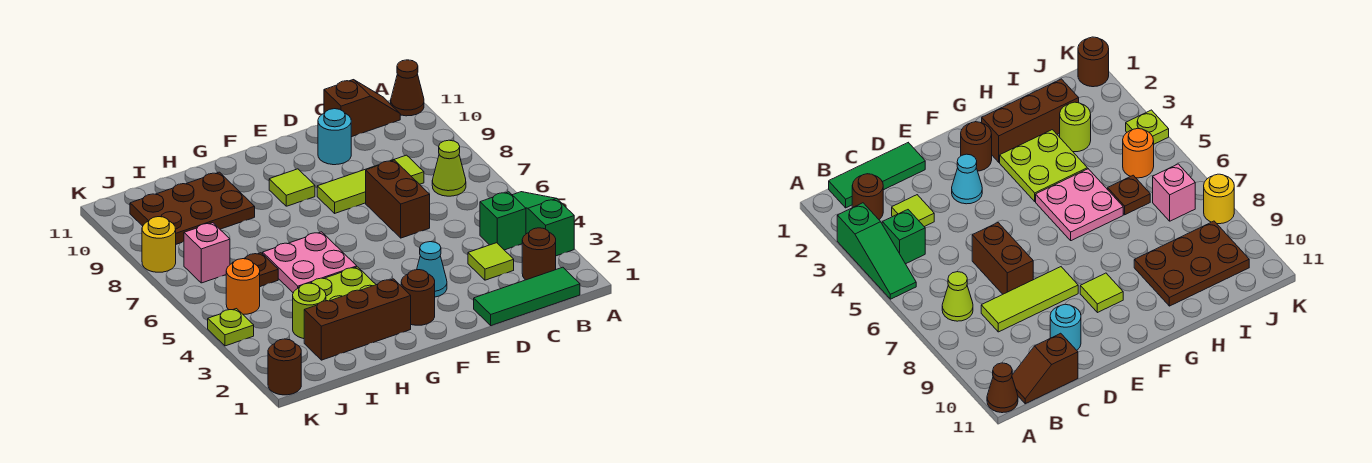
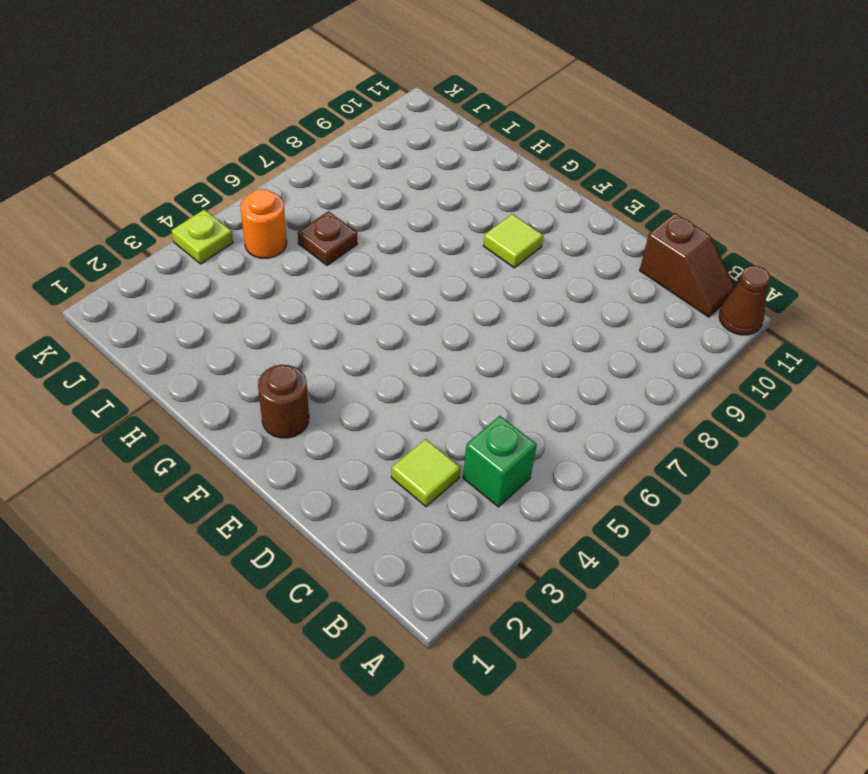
none -> green 1x3 slope [513,192,574,256]
none -> green 1x3 tile [474,267,580,326]
none -> brown 1x1 round brick [522,228,556,280]

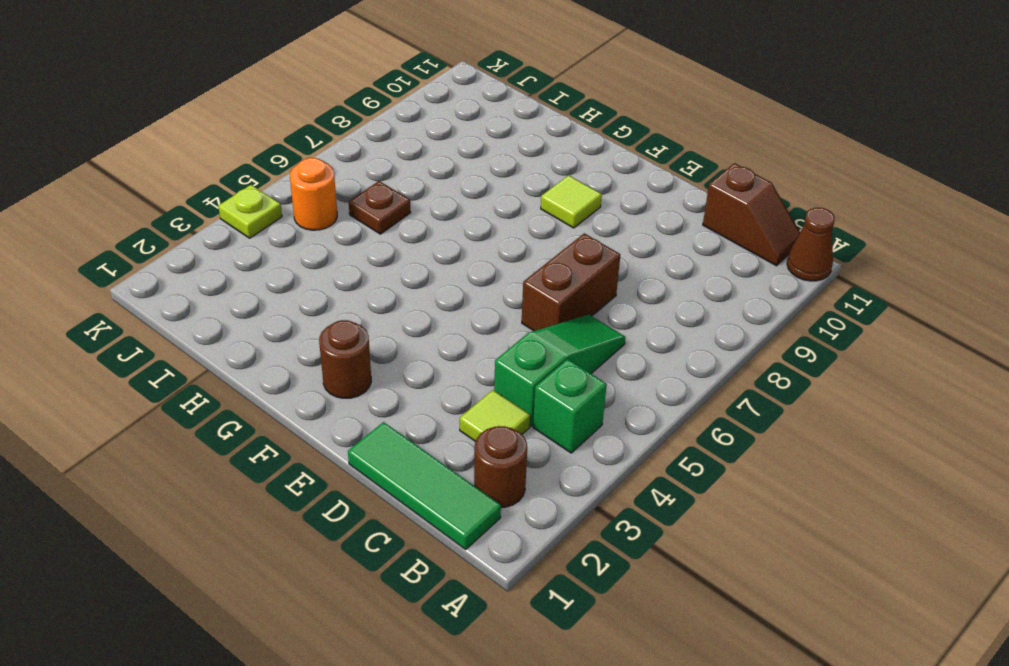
green 1x3 slope [494,315,626,426] -> green 1x3 slope moved to [513,192,574,256]
none -> lime 1x1 cone [432,140,466,196]
none -> lime 1x3 tile [317,155,424,213]
none -> cyan 1x1 round brick [318,109,351,165]

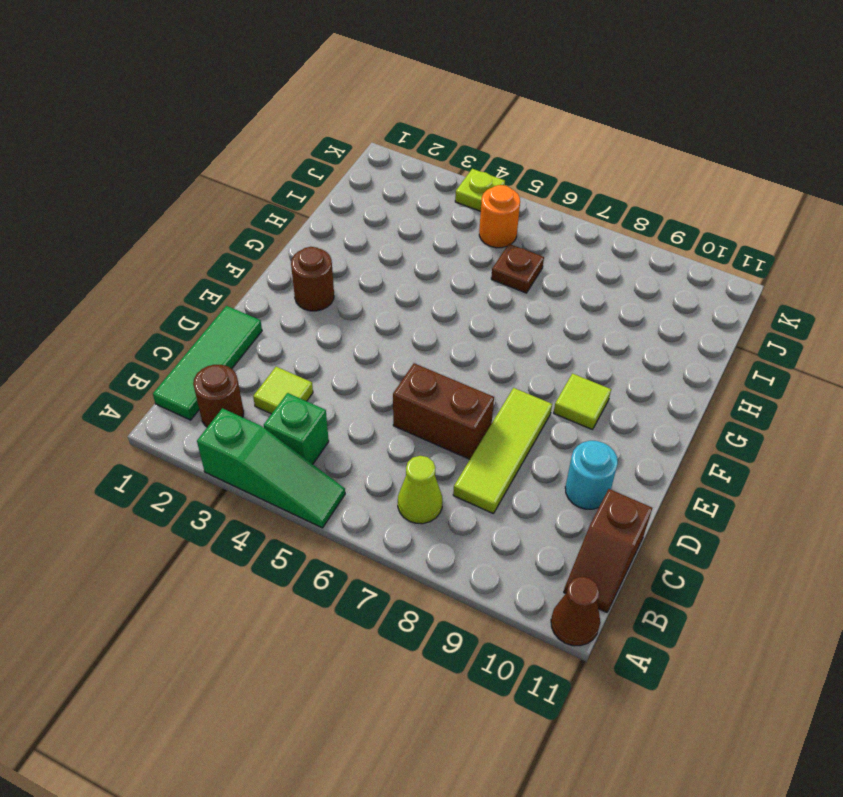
none -> cyan 1x1 cone [417,242,447,297]
none -> brown 1x3 brick [304,279,411,360]
none -> lime 2x2 plate [299,267,376,301]

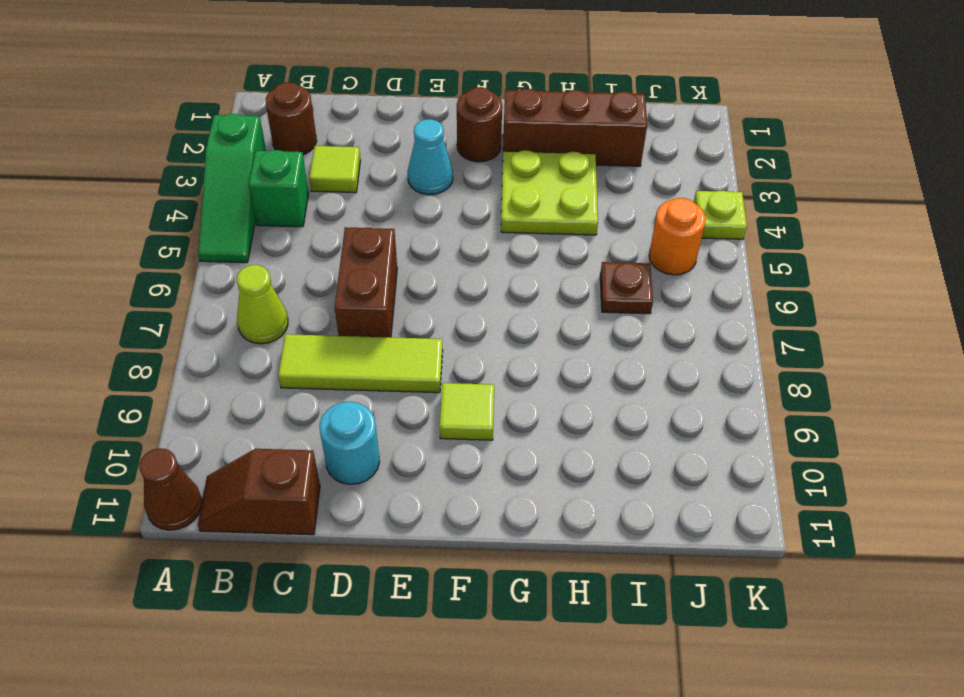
none -> green 1x3 tile [474,267,580,326]
none -> pink 2x2 plate [263,232,357,293]
none -> brown 2x3 plate [130,172,255,244]

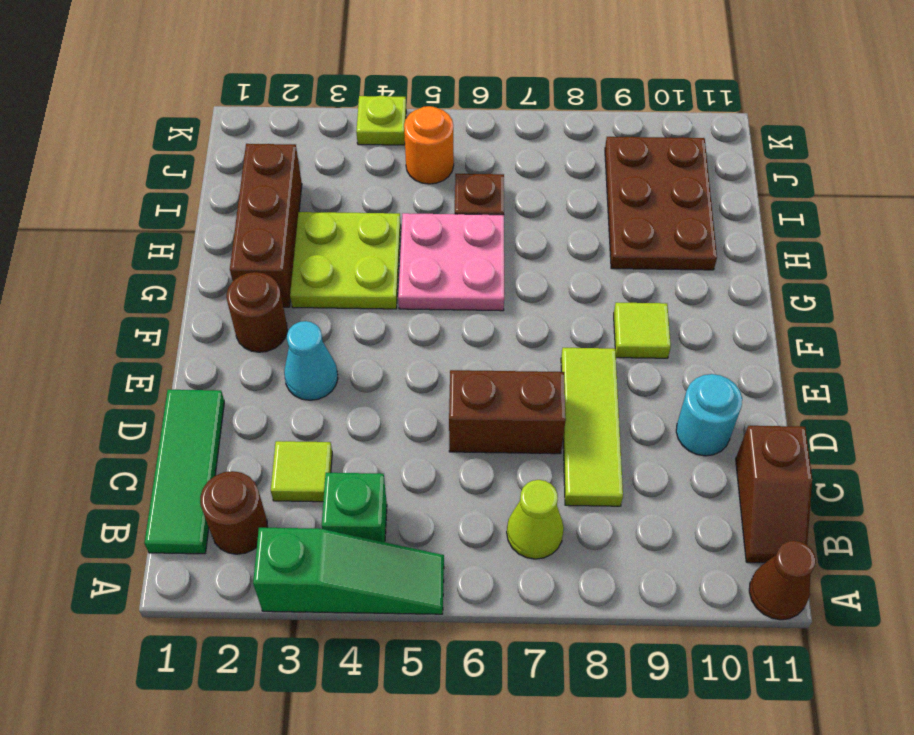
none -> lime 1x1 round brick [293,283,326,339]
none -> pink 1x1 brick [184,223,230,283]
none -> brown 1x1 round brick [268,339,301,395]

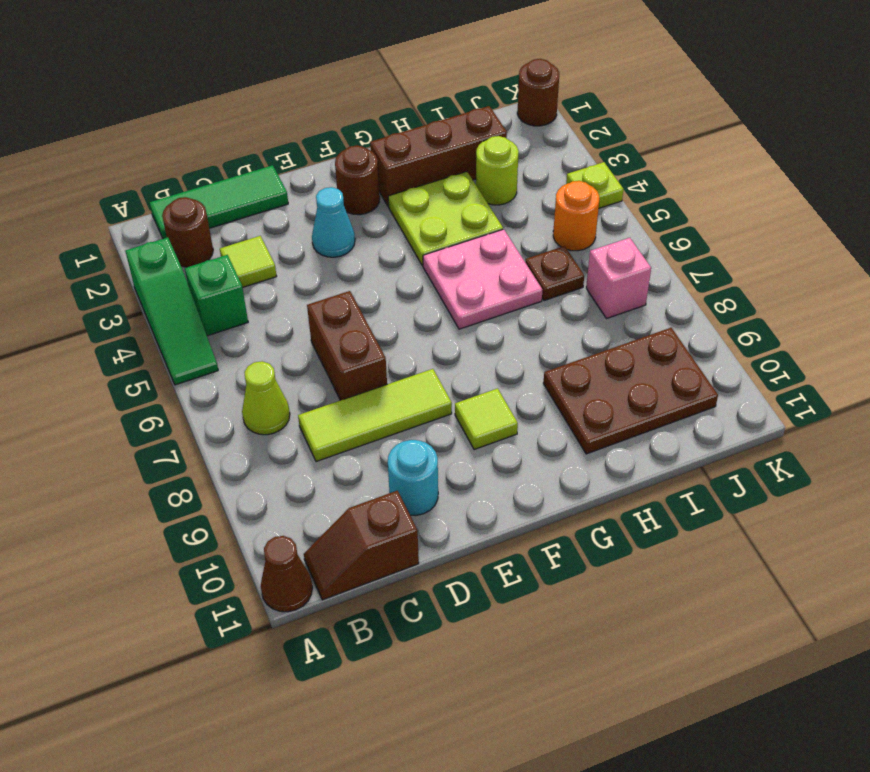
none -> yellow 1x1 round brick [142,217,176,272]

